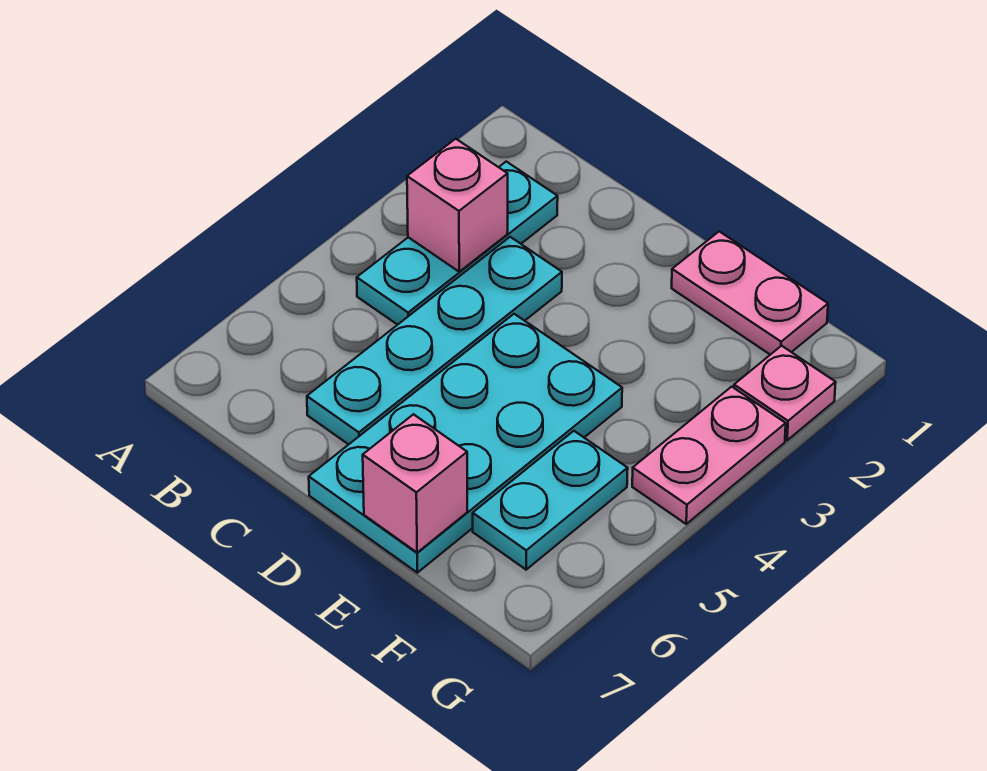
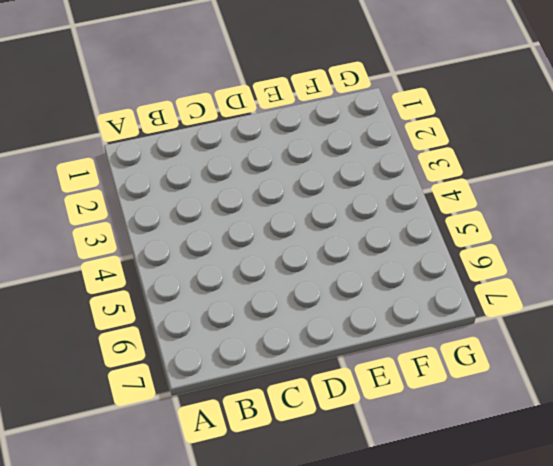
none -> cyan 1x3 plate [357,162,558,325]
none -> cyan 1x4 plate [307,237,562,444]

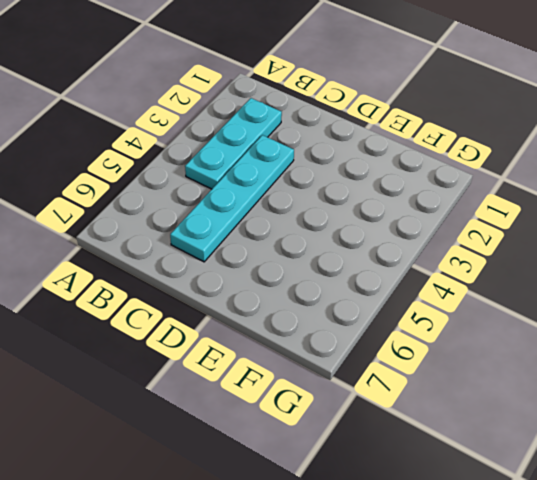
none -> cyan 2x4 plate [309,314,622,573]
none -> pink 1x2 plate [672,231,828,355]

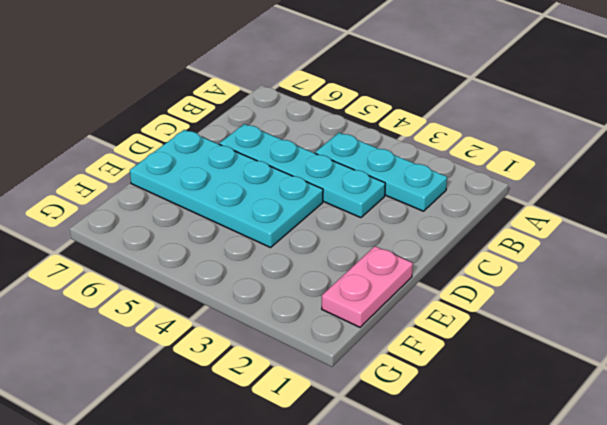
none -> cyan 1x2 plate [473,431,628,570]
none -> pink 1x1 plate [734,346,836,440]

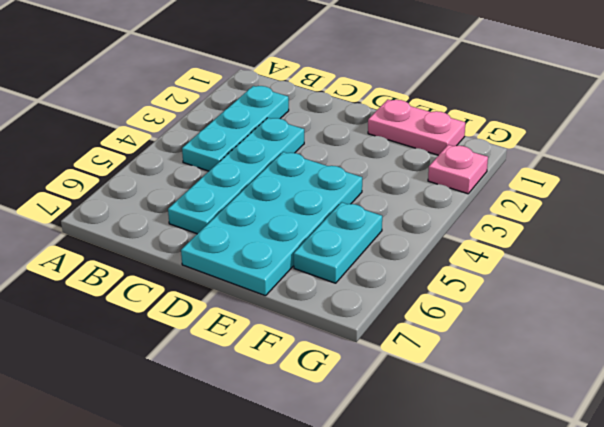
none -> pink 1x2 plate [632,387,786,524]
none -> pink 1x1 brick [407,139,508,272]

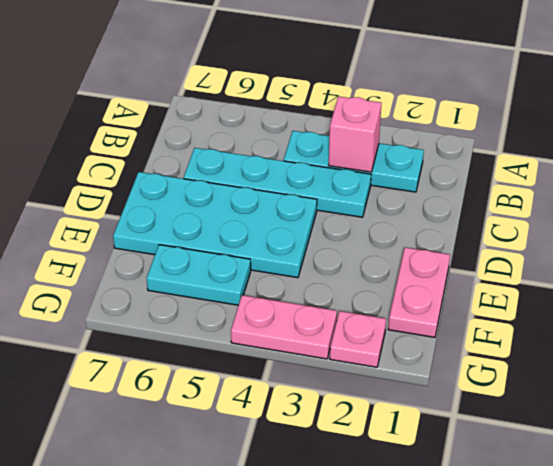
none -> pink 1x1 brick [363,414,467,553]

